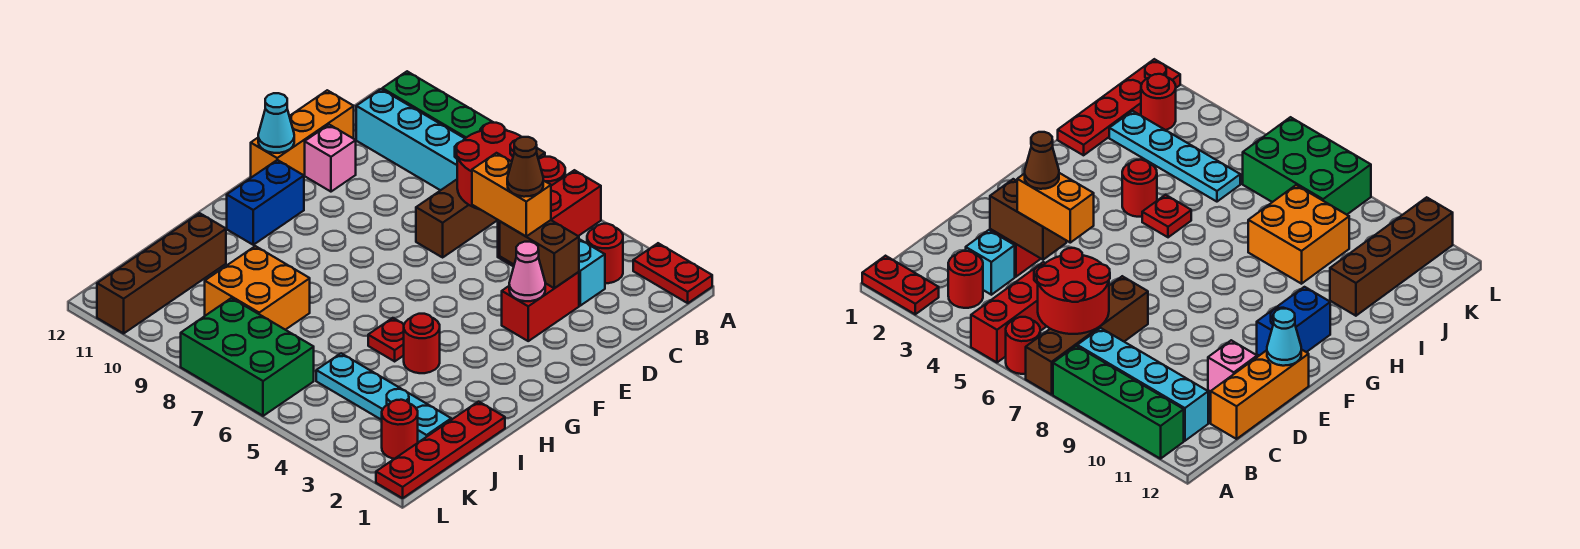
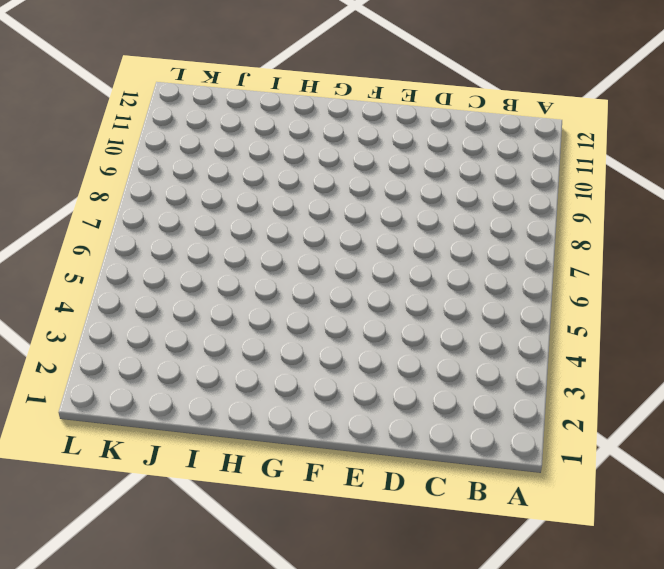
none -> red 1x2 plate [633,243,712,303]
none -> red 1x3 brick [498,170,601,267]
none -> red 1x1 round brick [538,157,565,186]

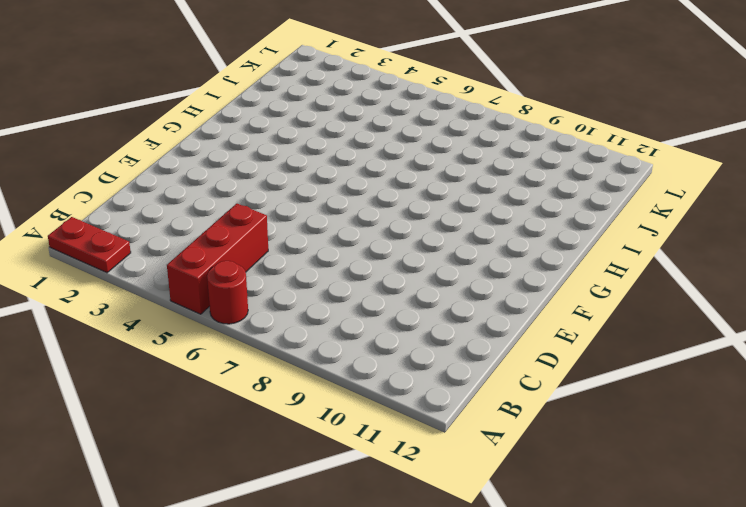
none -> brown 1x4 brick [416,148,545,257]
none -> green 1x4 brick [382,71,507,138]
none -> red 1x1 round brick [587,224,623,283]

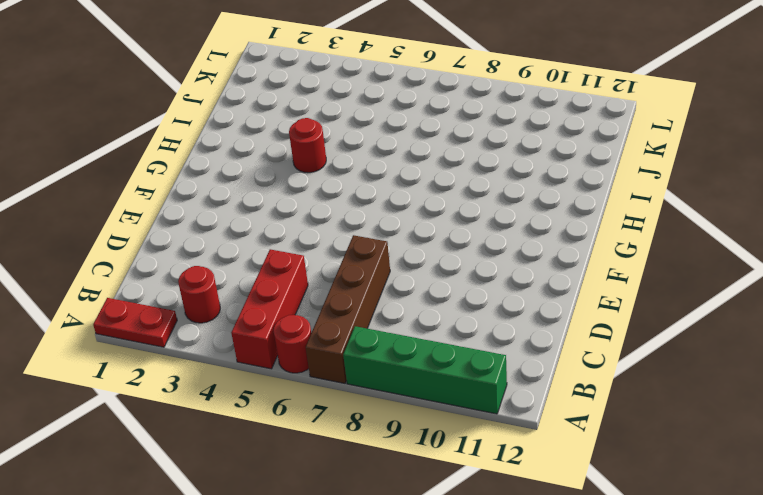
none -> cyan 1x4 brick [356,89,465,190]
none -> cyan 1x1 brick [579,239,605,306]
none -> orange 1x3 brick [251,90,354,178]

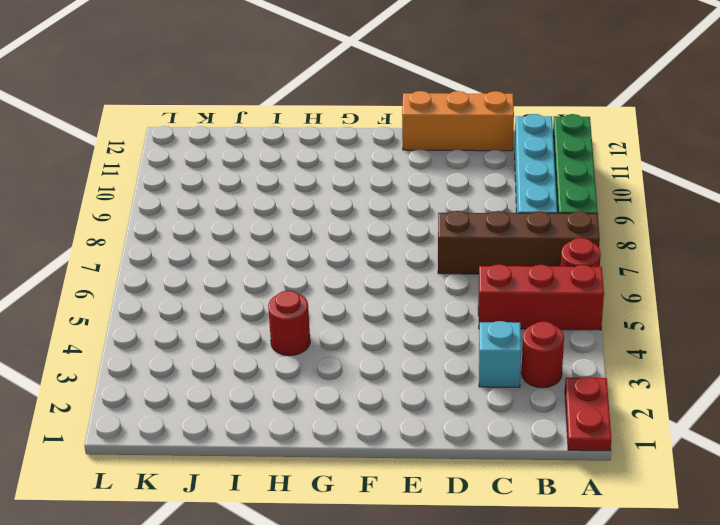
none -> red 1x2 brick [502,272,579,341]
none -> pink 1x1 brick [305,125,356,192]
none -> blue 1x2 brick [227,160,304,245]

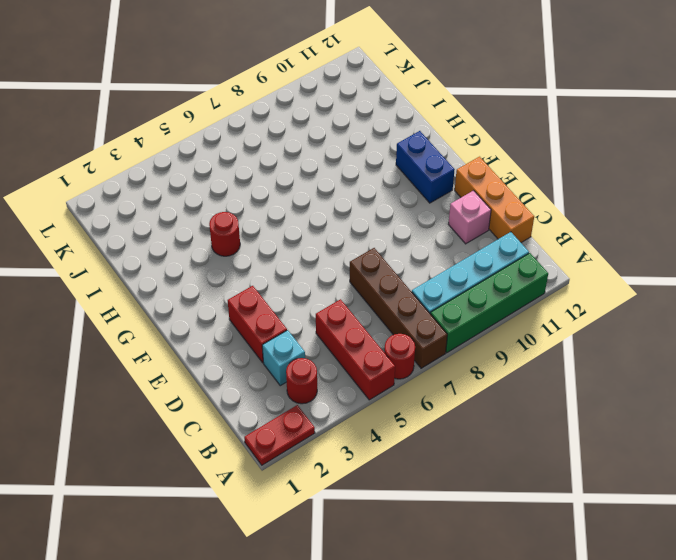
none -> red 1x1 plate [368,318,404,361]
none -> red 1x4 plate [376,402,505,498]
none -> orange 2x2 brick [205,246,310,330]

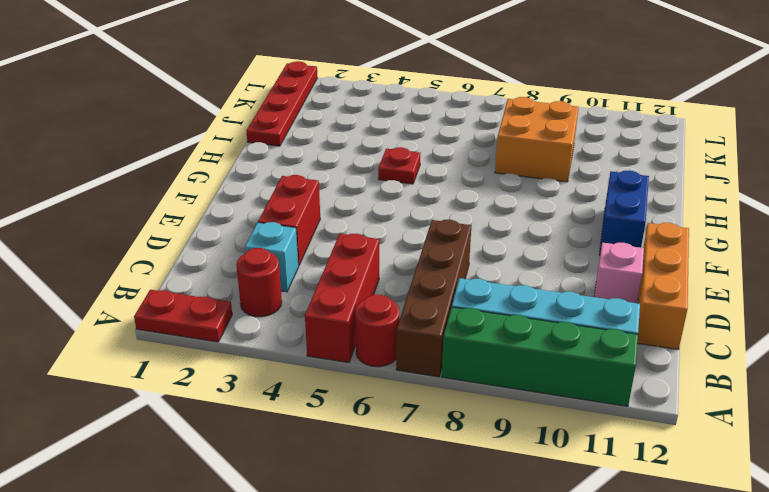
none -> red 1x1 round brick [404,314,440,373]
none -> brown 1x4 brick [97,213,226,333]
none -> cyan 1x4 plate [316,353,451,442]

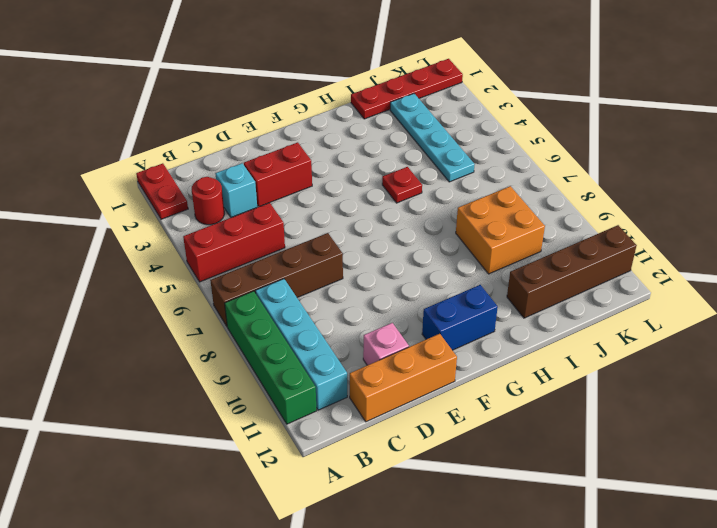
none -> red 1x1 round brick [538,157,565,186]
none -> red 1x1 round brick [404,314,440,373]
none -> red 1x1 round brick [382,400,418,459]

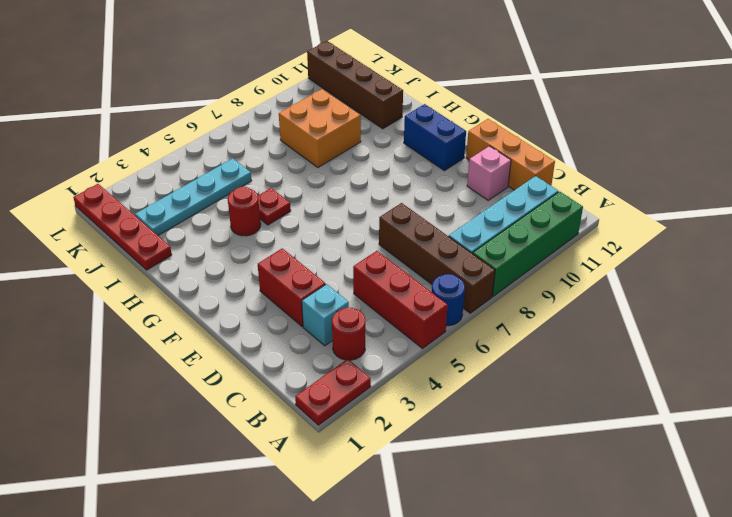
blue 1x1 round brick [432,274,465,326] -> red 1x1 round brick [538,157,565,186]
none -> red 1x1 round brick [382,400,418,459]
none -> green 2x3 brick [181,298,314,416]
none -> red 2x2 round brick [457,123,521,209]

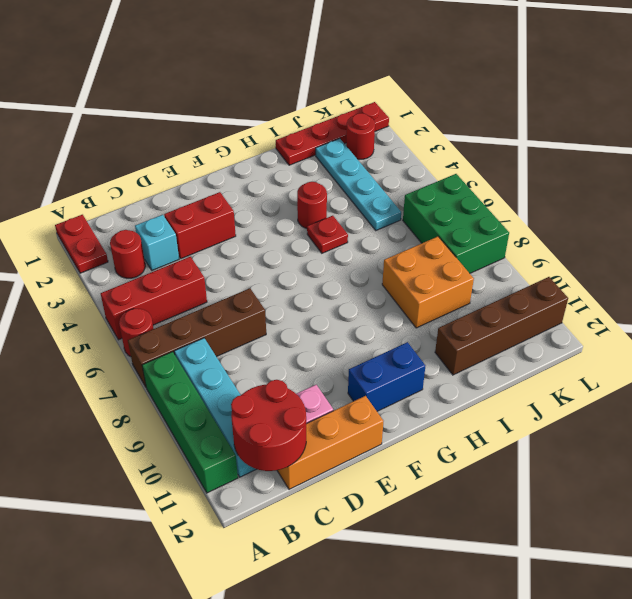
red 2x2 round brick [231,380,306,471] -> red 2x2 round brick moved to [457,123,521,209]
none -> brown 1x2 brick [500,220,579,288]
none -> pink 1x1 cone [509,242,545,301]
none -> cyan 1x1 cone [258,93,294,153]

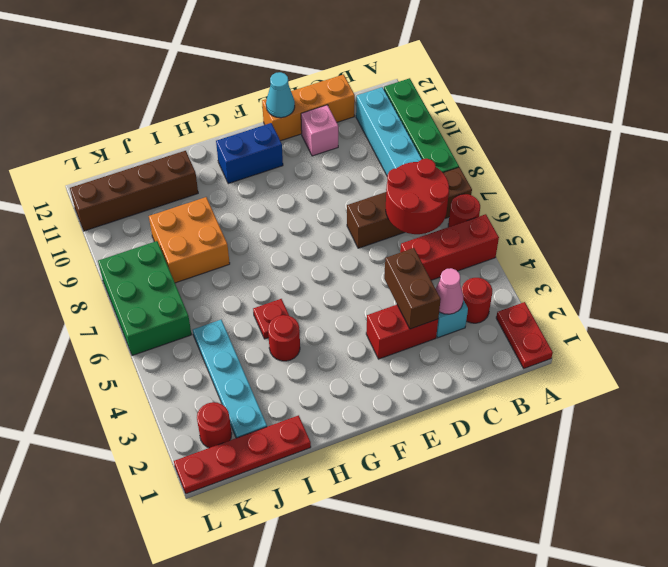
pink 1x1 cone [436,268,463,314] -> pink 1x1 cone moved to [509,242,545,301]
none -> orange 1x2 brick [472,153,551,236]
none -> brown 1x1 cone [507,137,543,197]

